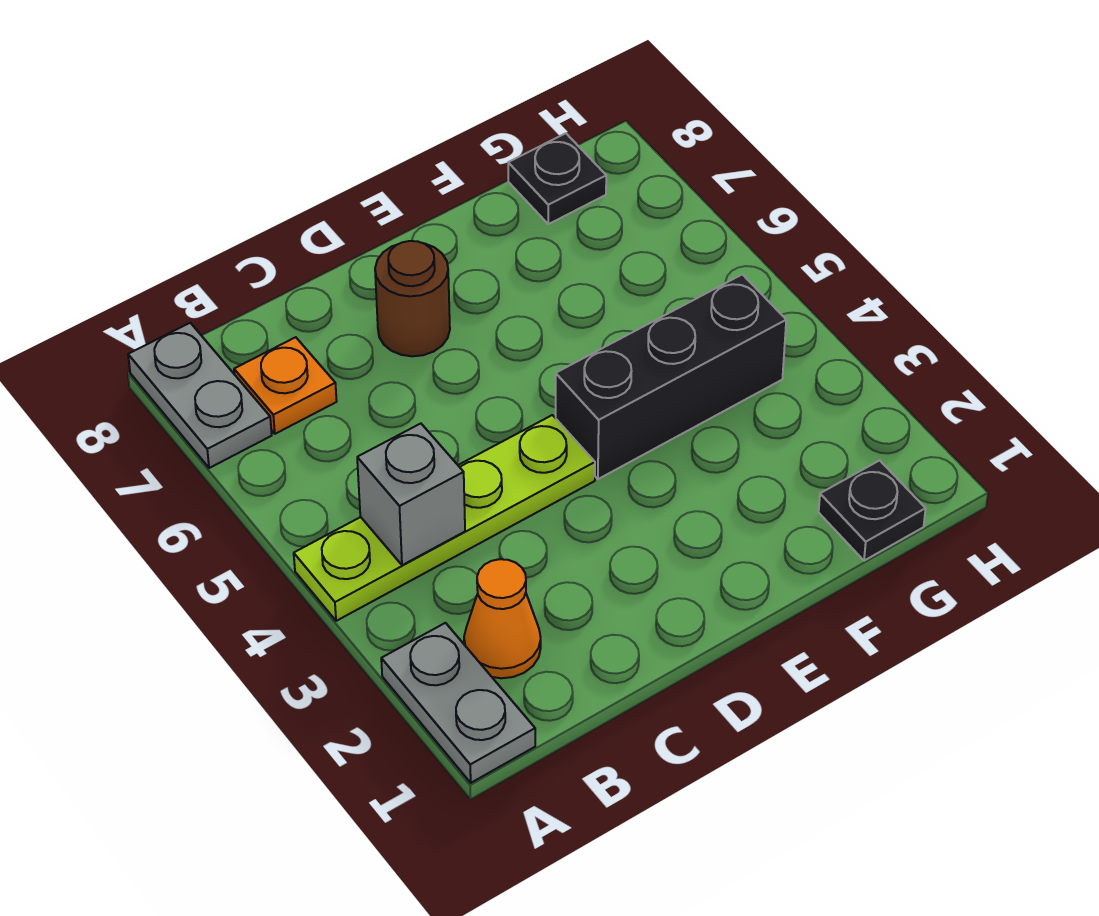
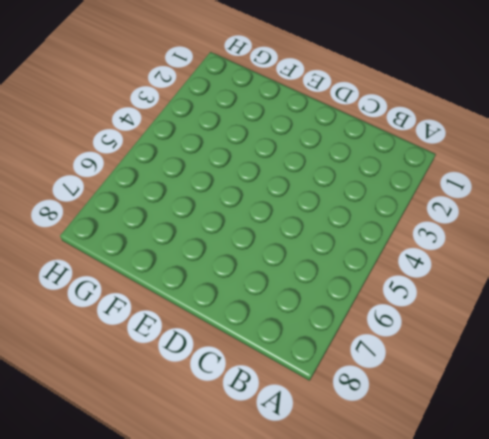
none -> grey 1x2 plate [381,623,535,783]
none -> lime 1x4 plate [294,415,595,621]

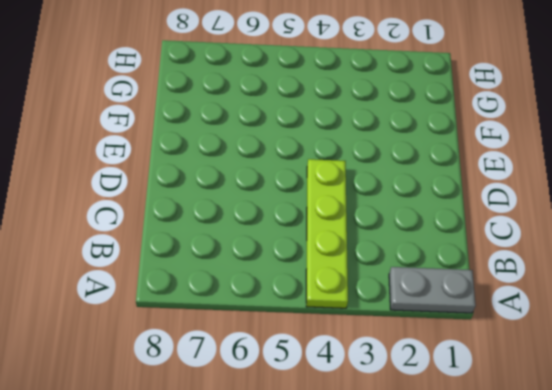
none -> grey 1x2 plate [128,323,272,468]
none -> orange 1x1 cone [464,559,541,678]

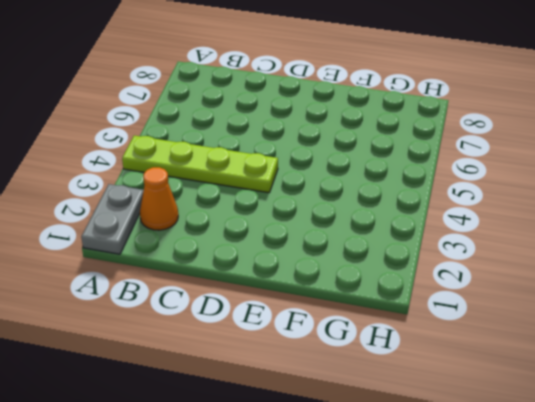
none -> grey 1x2 plate [128,323,272,468]
none -> orange 1x1 plate [234,337,337,434]

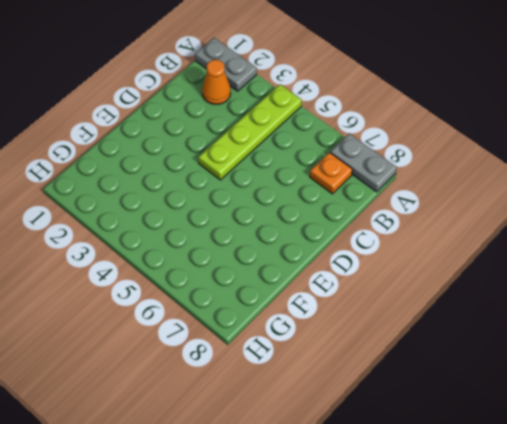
none -> brown 1x1 round brick [375,241,450,356]
none -> black 1x3 brick [556,274,786,479]

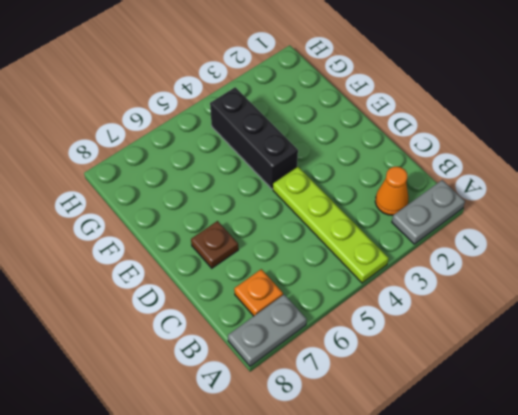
brown 1x1 plate [191,221,238,268] -> brown 1x1 round brick [375,241,450,356]
none -> black 1x1 plate [819,460,926,561]
none -> black 1x1 plate [508,133,606,224]

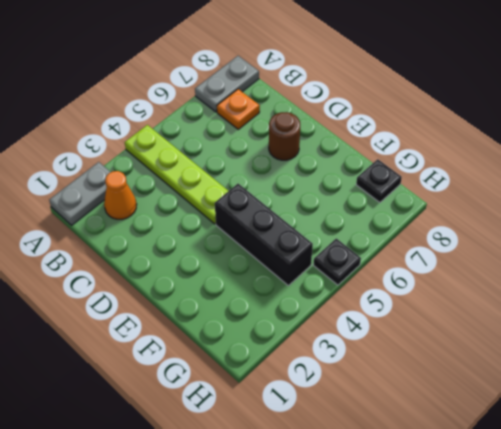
black 1x1 plate [313,238,361,285] -> black 1x1 plate moved to [819,460,926,561]
none -> grey 1x1 brick [357,424,465,565]

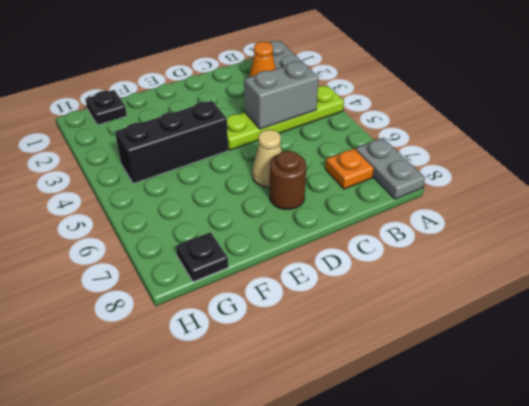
grey 1x2 brick [244,61,319,129] -> grey 1x1 brick [357,424,465,565]
tan 1x1 cone [252,130,282,187] -> none

